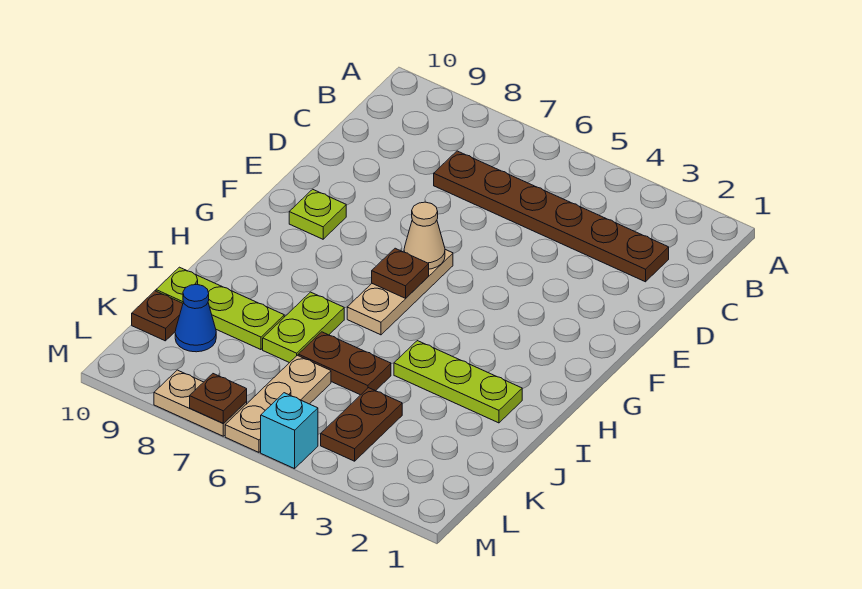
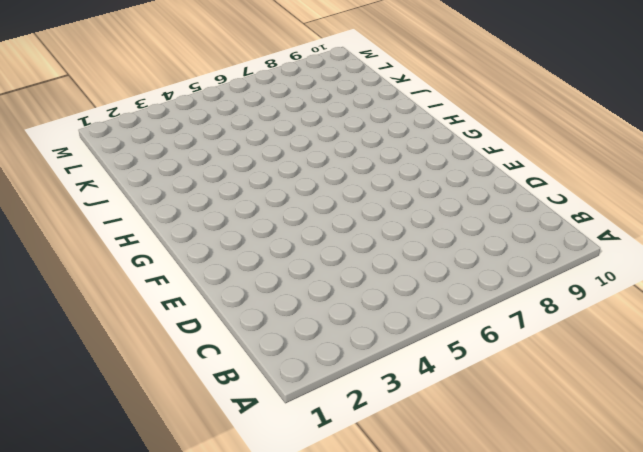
none -> brown 1x6 plate [434,151,669,282]
none -> tan 1x3 plate [347,250,453,335]
none -> lime 1x1 plate [289,189,346,239]

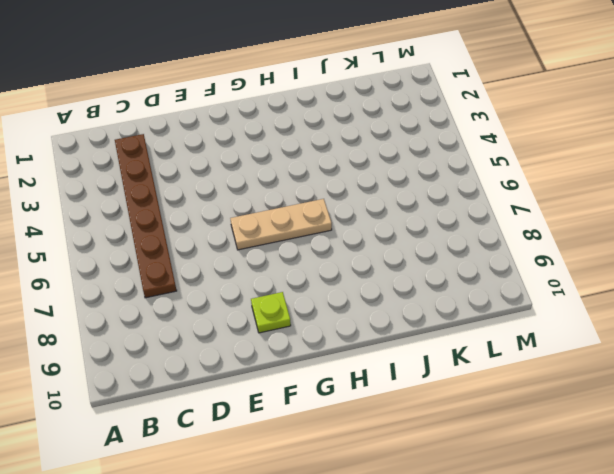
none -> lime 1x3 plate [394,341,522,423]
none -> lime 1x2 plate [263,292,344,363]
none -> brown 1x2 plate [298,332,391,395]

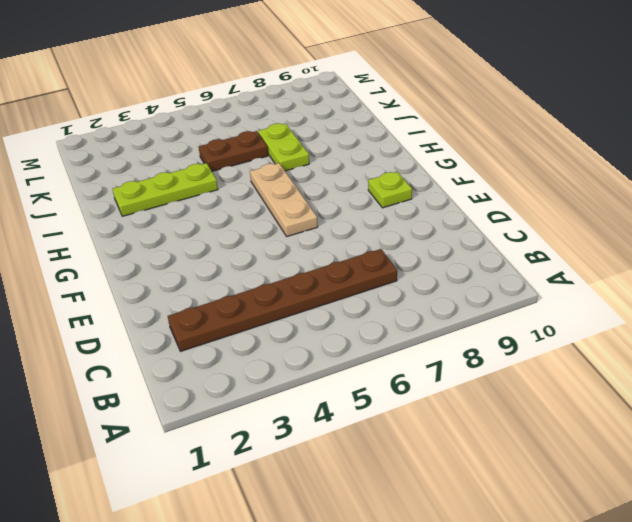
none -> lime 1x3 plate [156,267,284,350]
none -> brown 1x2 plate [321,388,402,461]
none -> tan 1x3 plate [225,355,331,452]

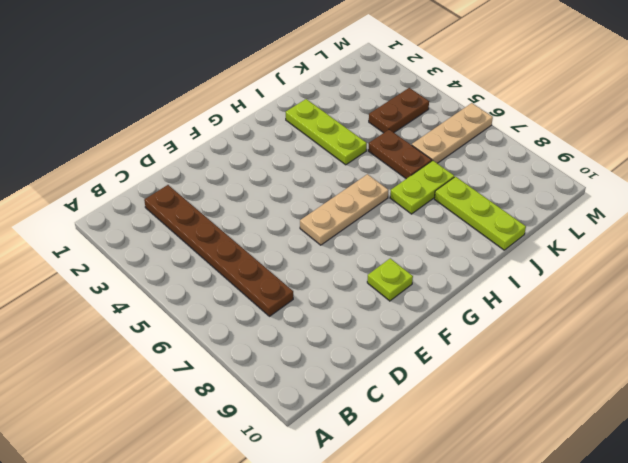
none -> blue 1x1 cone [175,284,216,352]
none -> brown 1x1 plate [132,291,183,341]
none -> cyan 1x1 brick [261,393,318,469]

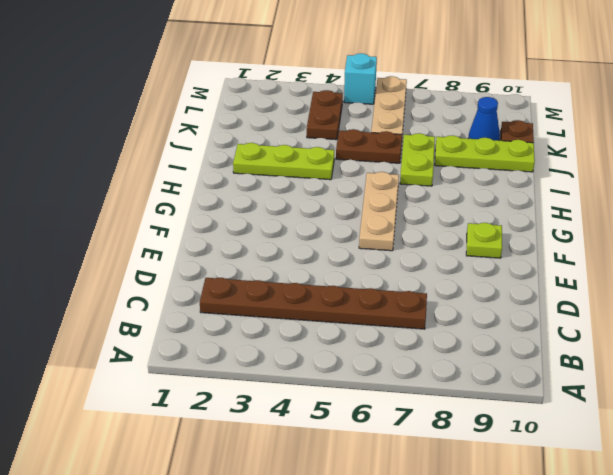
none -> tan 1x2 plate [154,370,247,436]
none -> tan 1x1 cone [404,202,445,269]
none -> brown 1x1 plate [372,248,429,298]

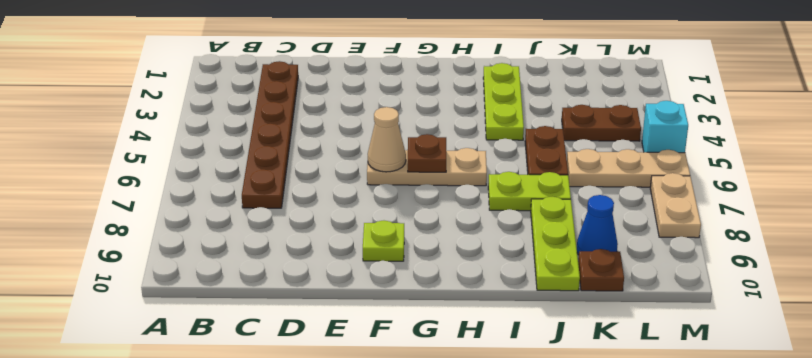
none -> brown 1x1 plate [190,374,247,424]

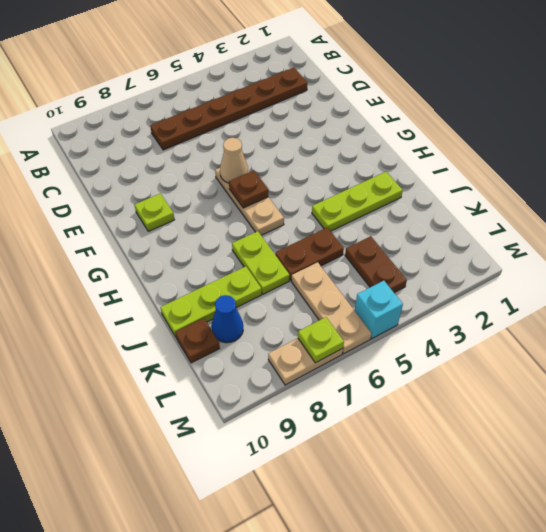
lime 1x1 plate [298,317,344,363] -> brown 1x1 plate [190,374,247,424]

